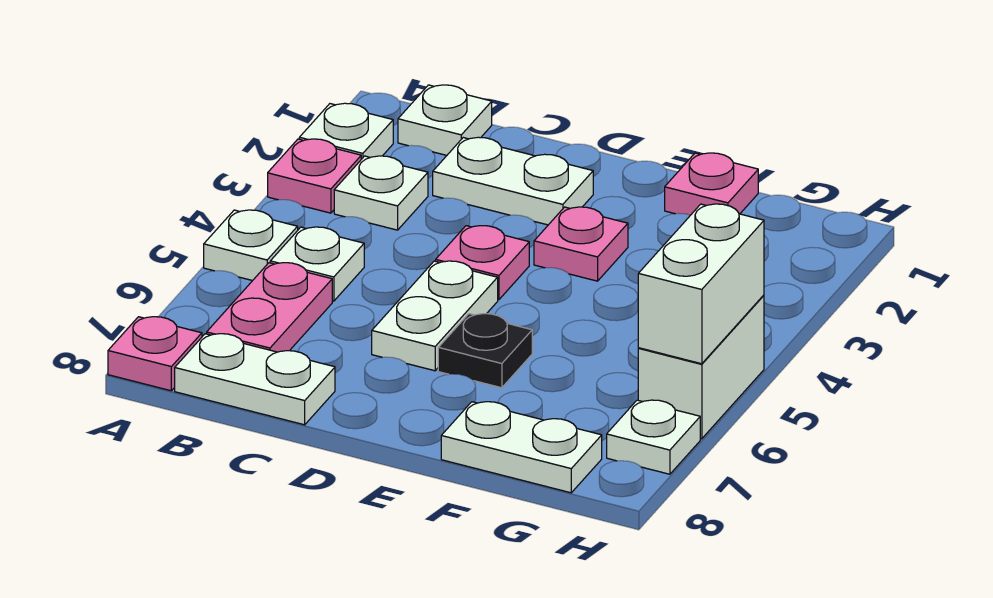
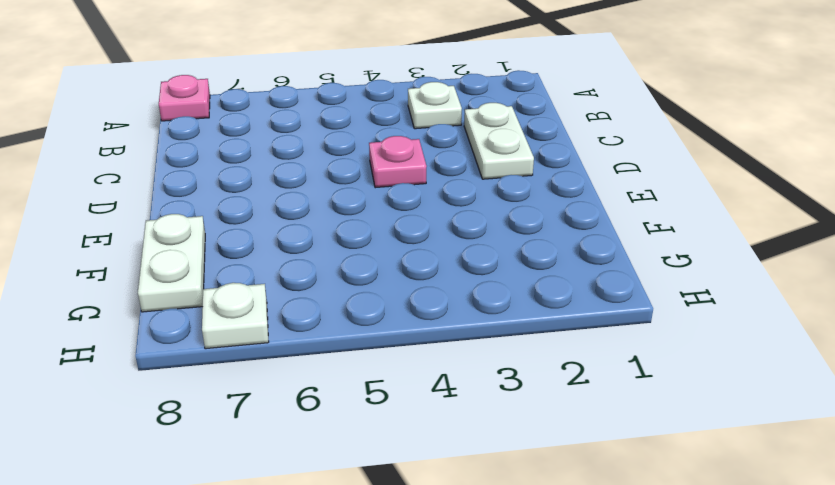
none -> white 1x1 plate [299,103,393,159]
none -> pink 1x1 plate [268,139,361,213]
none -> white 1x1 plate [204,210,298,281]

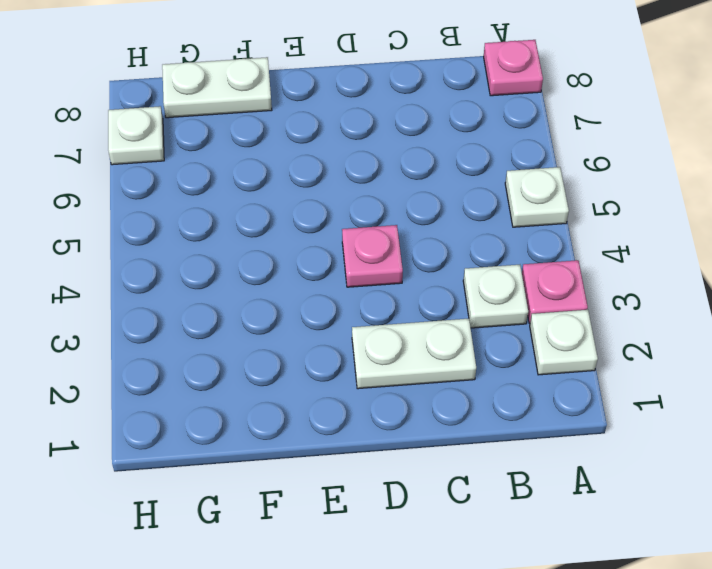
none -> white 1x1 plate [398,85,492,155]
none -> white 1x1 plate [270,227,364,301]
none -> pink 1x2 plate [207,263,332,352]

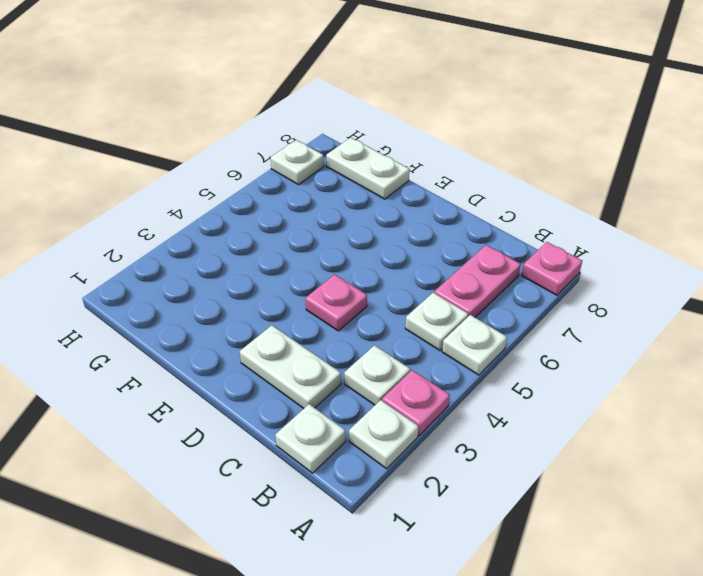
none -> white 1x2 plate [175,334,335,425]
none -> white 1x2 plate [372,261,498,371]
none -> pink 1x1 plate [534,207,628,281]

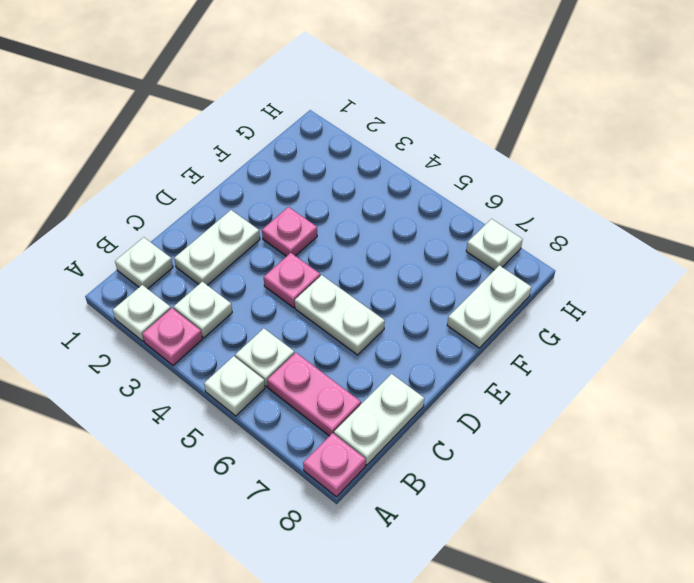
none -> black 1x1 plate [438,314,532,388]
none -> pink 1x1 plate [665,153,758,215]
none -> white 1x2 brick [638,295,764,439]

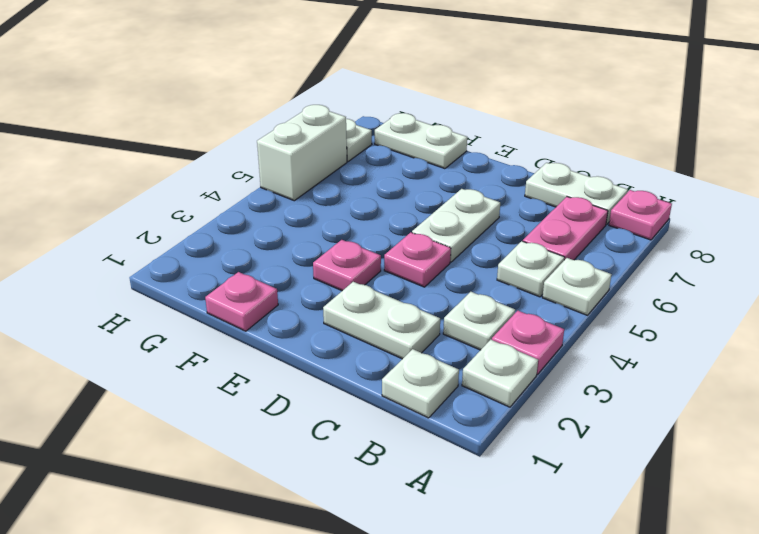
none -> black 1x1 plate [438,314,532,388]
none -> white 1x2 brick [638,204,764,364]

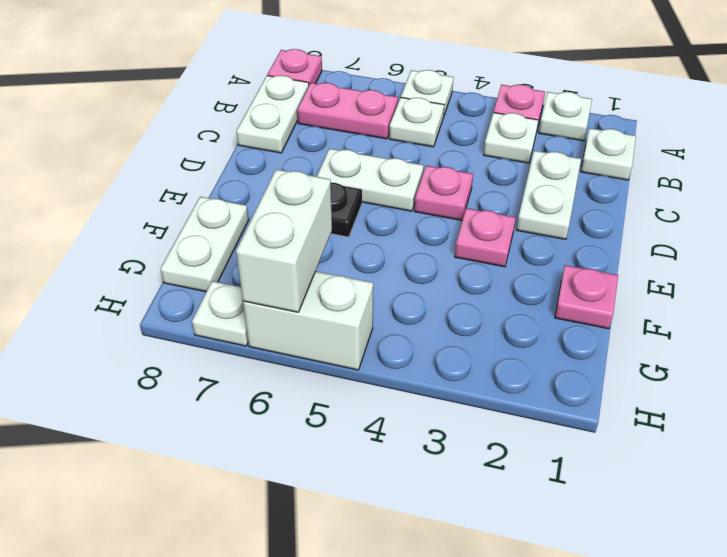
white 1x2 brick [236,169,332,312] -> white 1x2 brick turned to [638,204,764,364]

